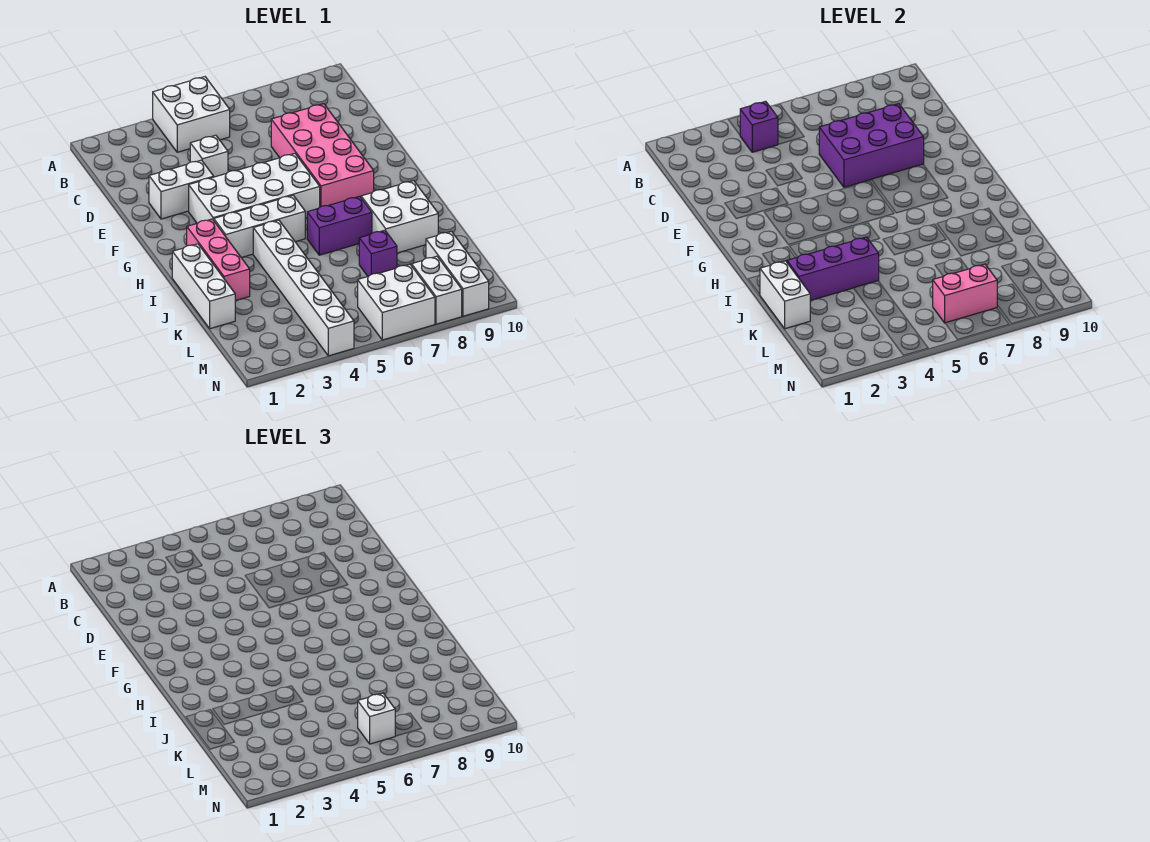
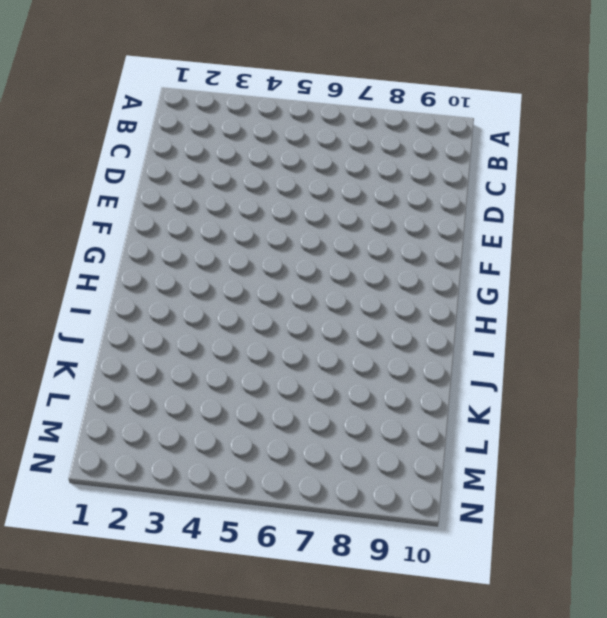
none -> white 2x2 brick [153,77,230,152]
none -> white 1x1 brick [190,135,228,177]
none -> pink 2x4 brick [271,104,374,207]

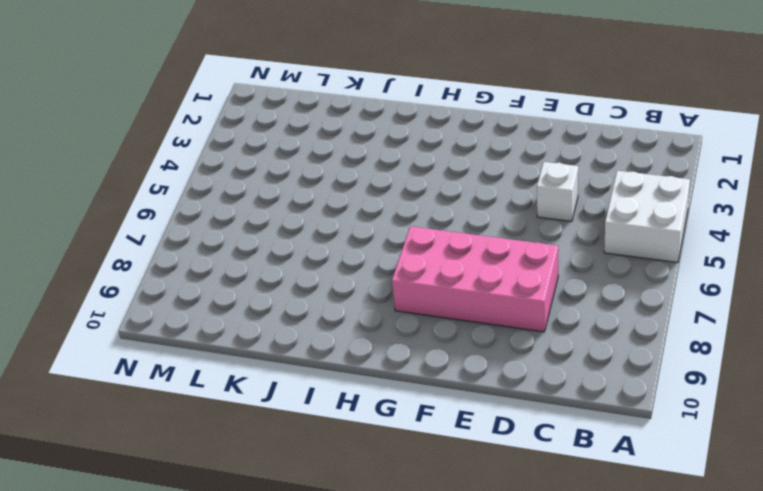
none -> white 1x2 brick [149,160,214,219]
none -> white 2x4 brick [189,154,320,223]
none -> pink 1x3 brick [187,219,250,301]

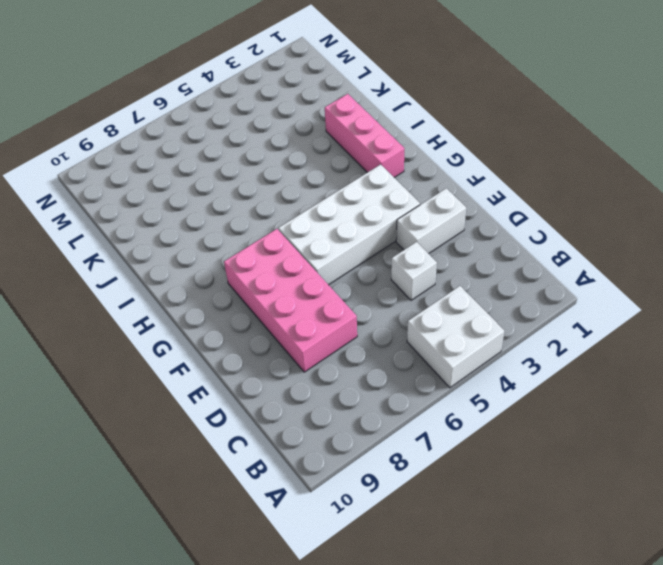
none -> white 1x3 brick [214,195,305,258]
none -> white 1x3 brick [172,244,235,329]
none -> white 1x6 brick [253,220,354,356]

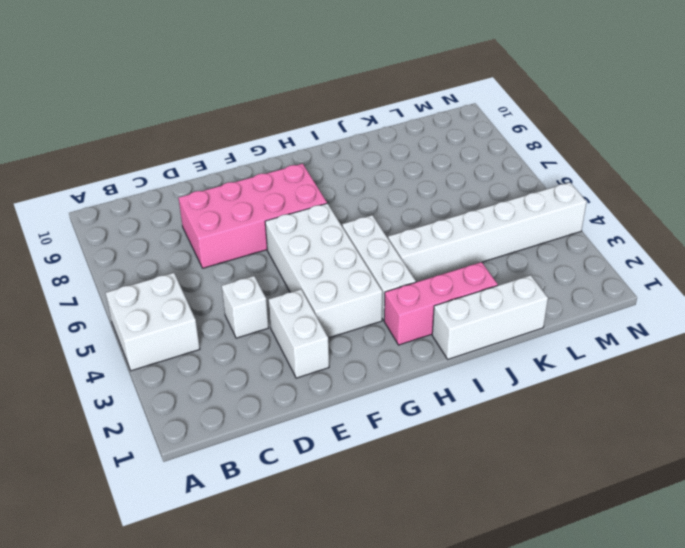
none -> purple 1x2 brick [307,196,372,255]
none -> white 2x2 brick [361,181,438,253]
none -> purple 1x1 brick [359,230,397,276]

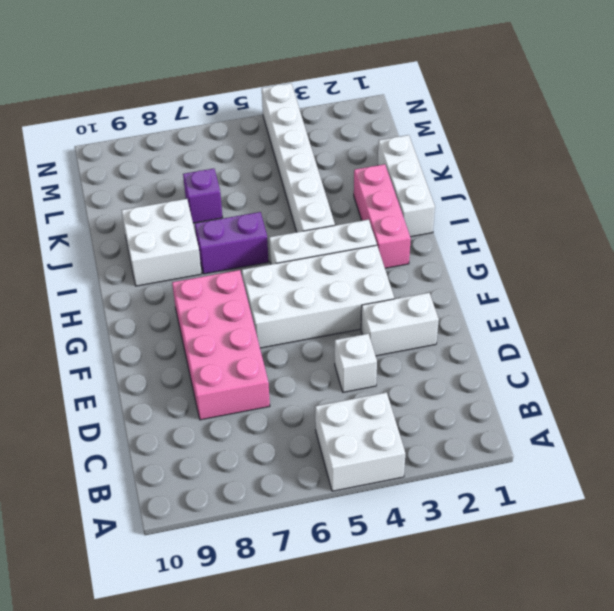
none -> white 1x3 brick [426,231,489,316]
none -> white 2x2 brick [358,264,435,340]
none -> white 1x2 brick [411,256,462,324]

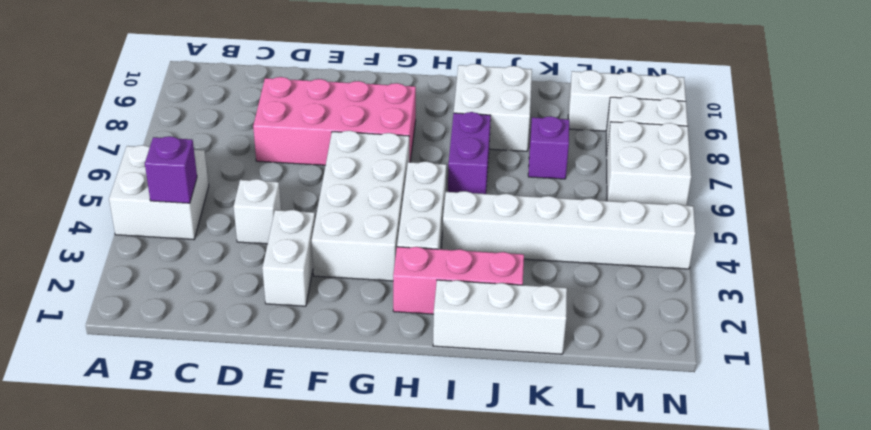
none -> purple 2x3 brick [819,104,924,187]
none -> white 1x2 brick [760,261,810,329]
none -> purple 1x3 brick [787,237,879,301]

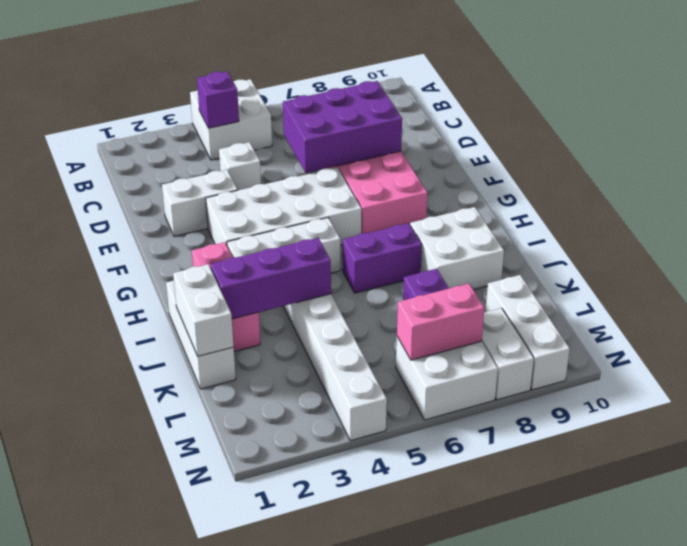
none -> white 1x1 brick [358,693,395,744]

